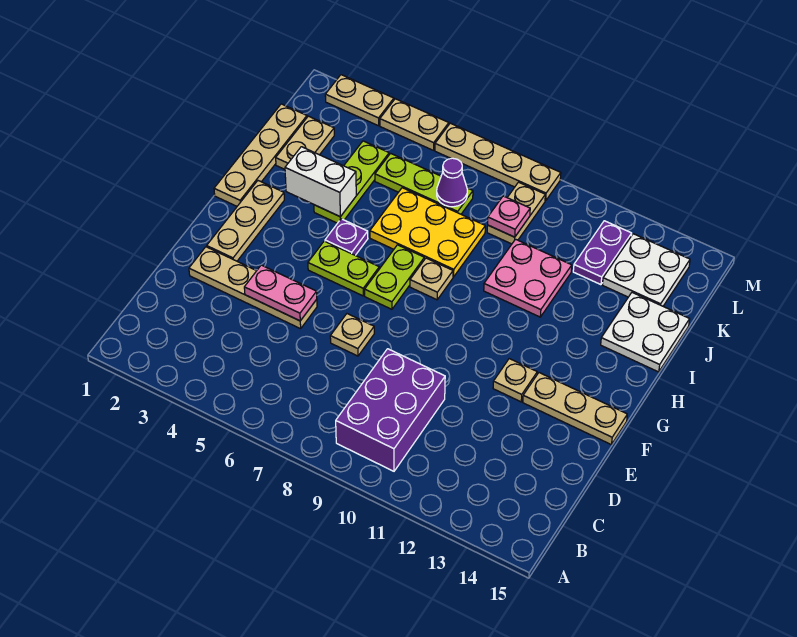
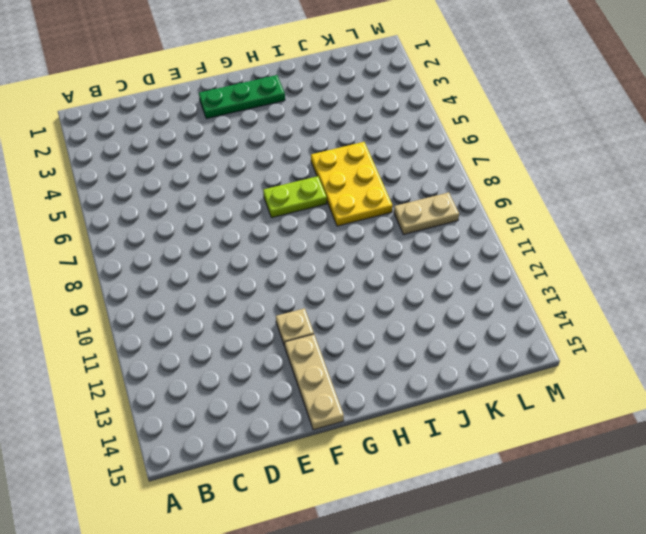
green 1x3 plate [199,75,285,119] -> tan 1x3 plate [207,181,284,261]
none -> purple 2x3 brick [336,349,445,471]
none -> tan 1x4 plate [189,247,317,329]
none -> tan 1x1 plate [330,314,374,356]

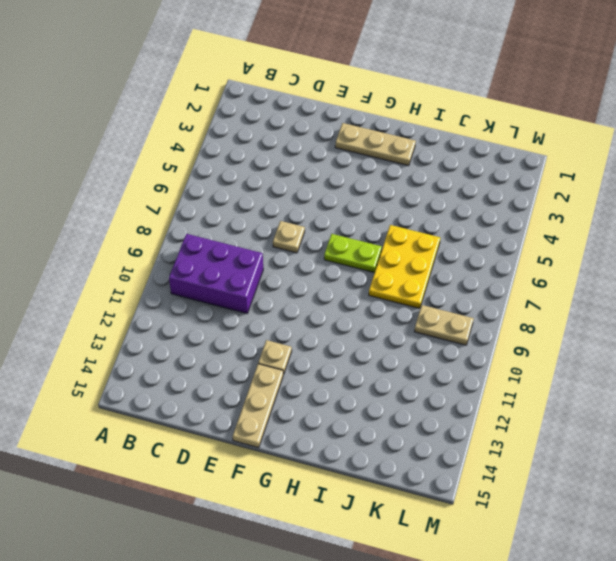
none -> tan 1x4 plate [189,247,317,329]
none -> lime 1x2 plate [308,241,379,296]
none -> tan 1x4 plate [214,104,307,206]

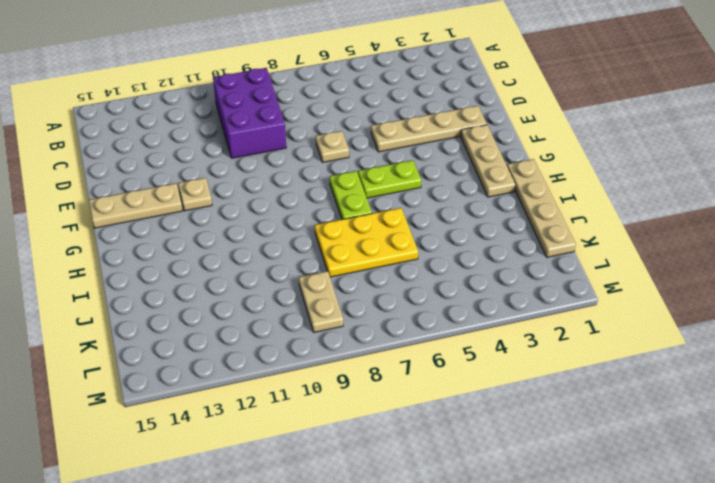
none -> purple 1x1 plate [325,219,368,255]
none -> tan 1x1 plate [410,258,453,300]
none -> lime 1x3 plate [314,141,389,223]

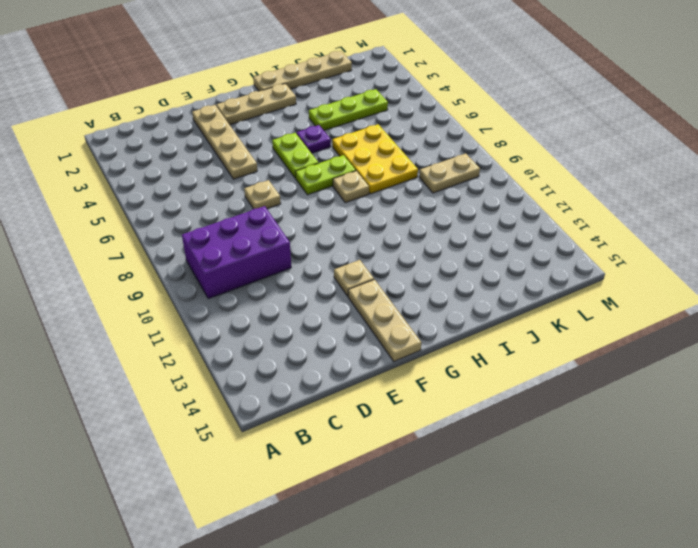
none -> pink 2x2 plate [484,239,572,317]
none -> white 2x2 plate [601,293,690,372]
none -> tan 1x2 plate [276,116,334,169]

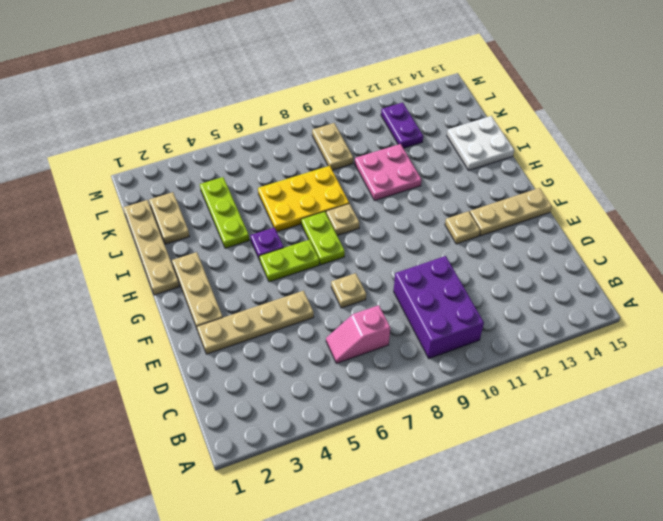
pink 1x2 slope [326,305,390,364] -> none
none -> lime 1x3 plate [375,153,473,214]
none -> white 2x2 plate [603,234,690,306]
none -> tan 1x2 plate [325,75,394,126]

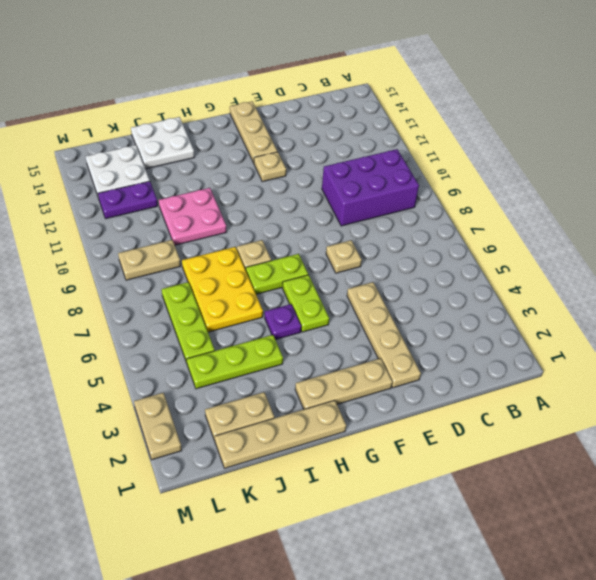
none -> tan 1x2 plate [380,99,449,150]
none -> tan 1x4 plate [435,123,561,201]
none -> pink 1x2 plate [244,265,317,321]

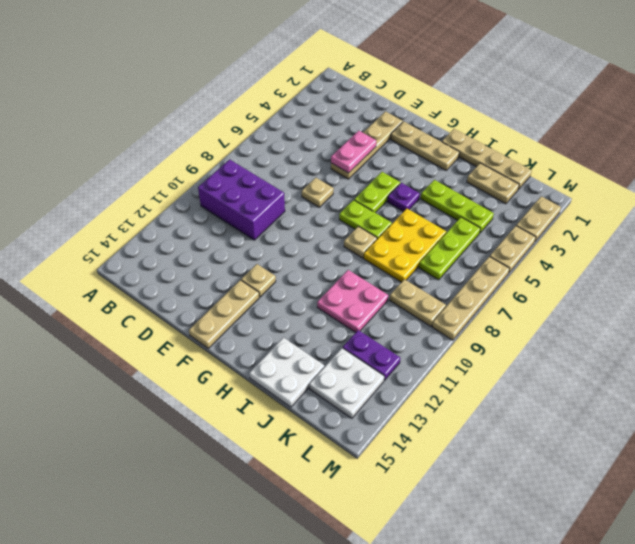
none -> white 1x2 brick [285,147,356,217]
none -> purple 1x1 cone [437,158,467,207]
none -> pink 1x1 plate [488,196,530,237]

